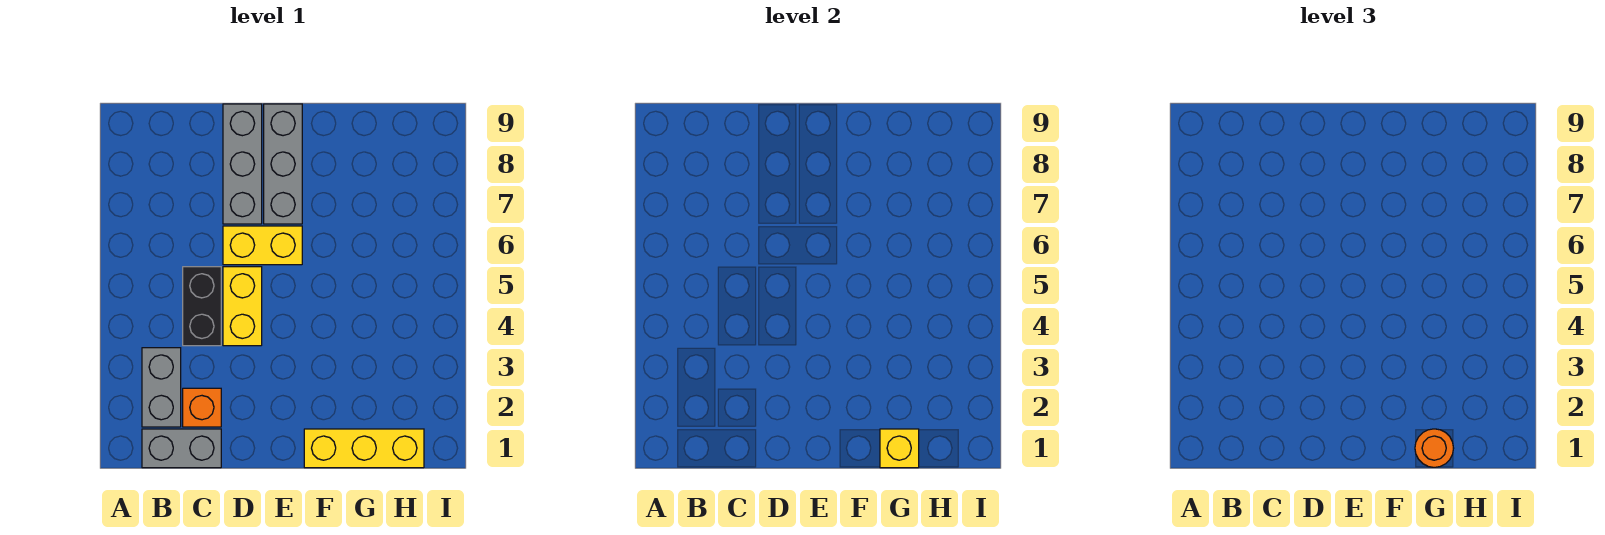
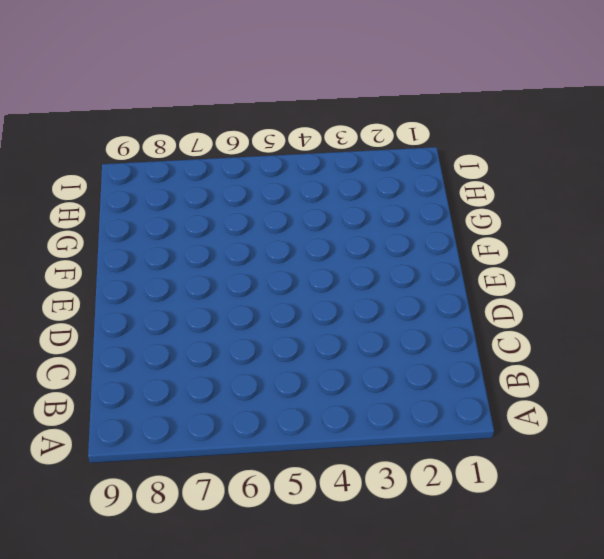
none -> grey 1x2 brick [142,429,221,468]
none -> grey 1x2 brick [142,348,181,427]

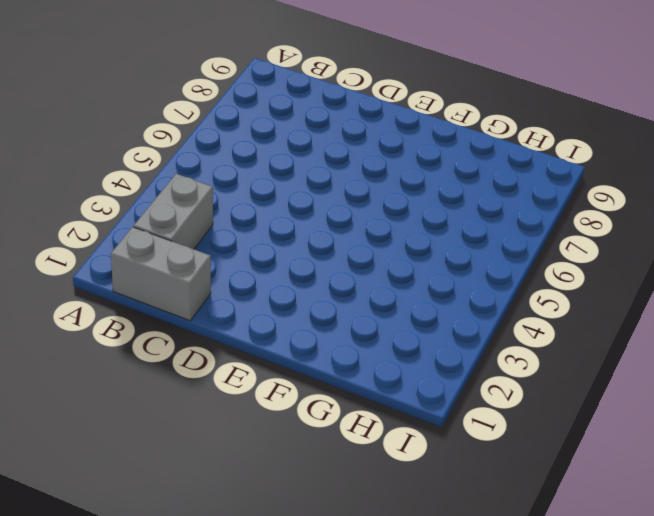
none -> orange 1x1 brick [183,388,221,427]
none -> black 1x2 brick [183,267,221,346]

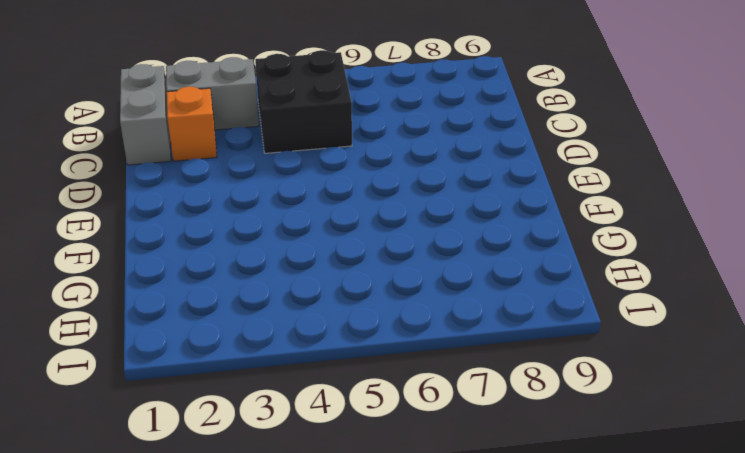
black 2x2 brick [255,50,352,153] -> black 1x2 brick [183,267,221,346]
none -> yellow 1x2 brick [223,267,262,346]
none -> yellow 1x2 brick [223,226,302,265]

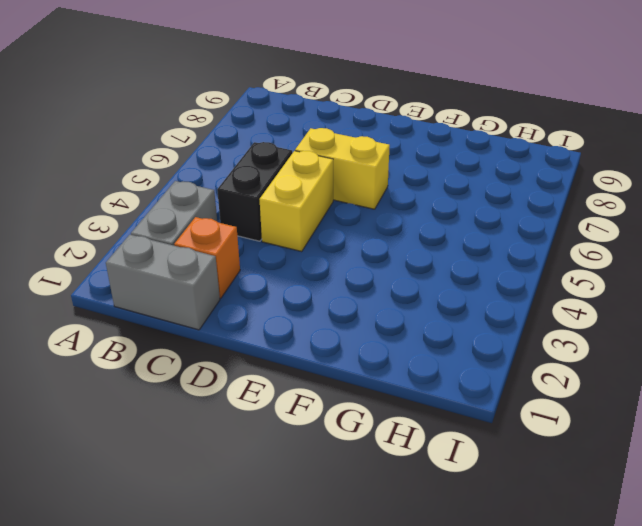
none -> grey 1x3 brick [223,104,262,224]
none -> grey 1x3 brick [264,104,302,224]

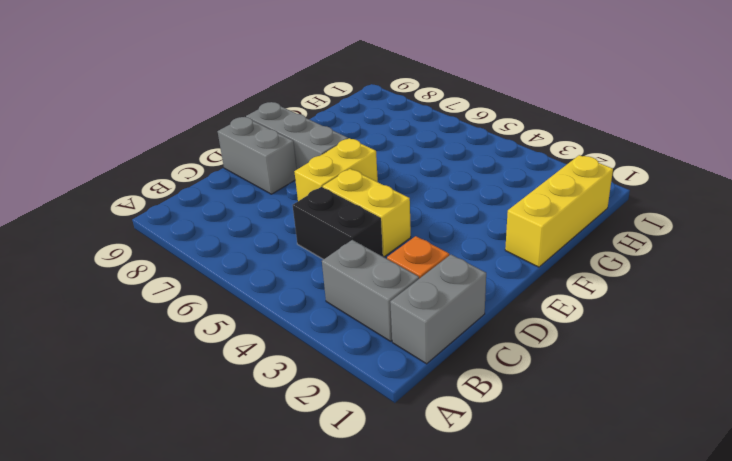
grey 1x2 brick [217,117,297,194] -> grey 1x3 brick [223,104,262,224]
none -> yellow 1x1 brick [880,429,919,468]
none -> orange 1x1 round brick [1415,429,1454,467]

